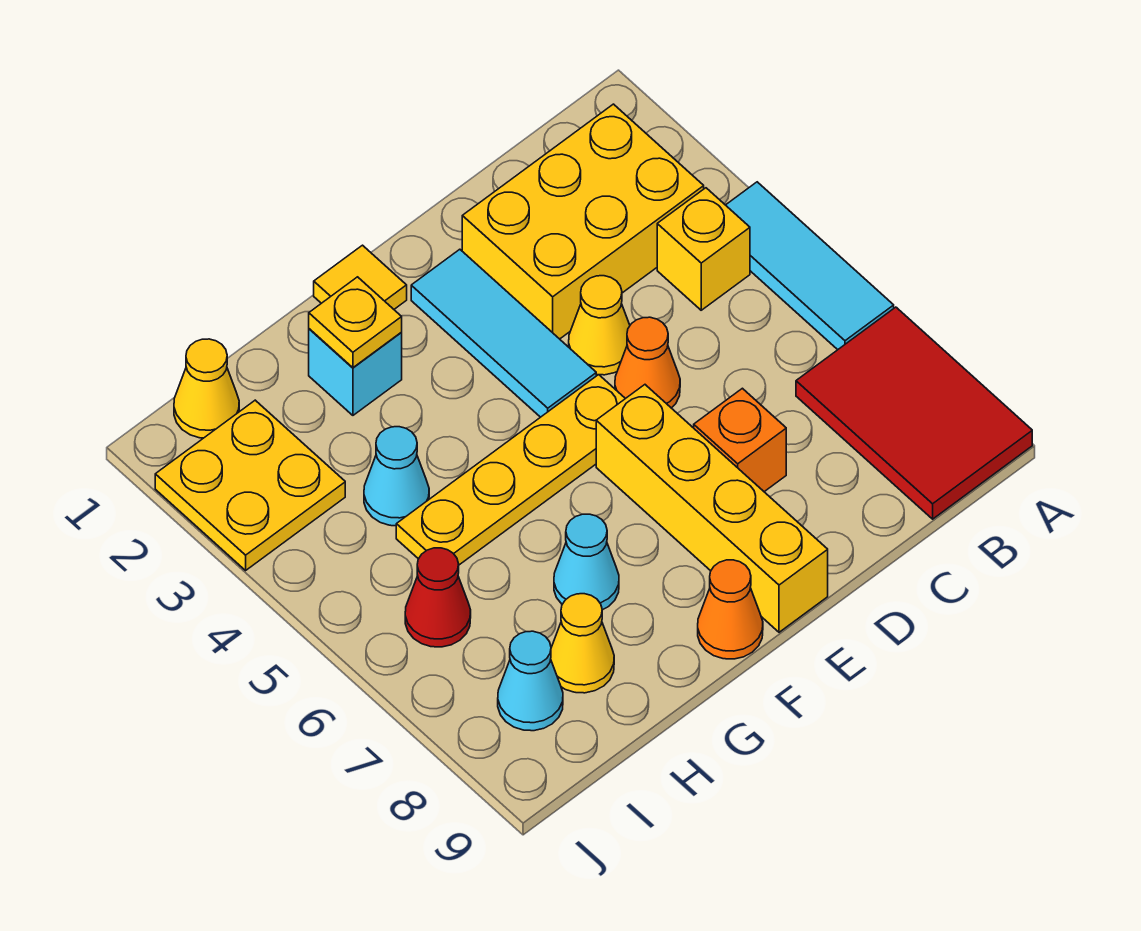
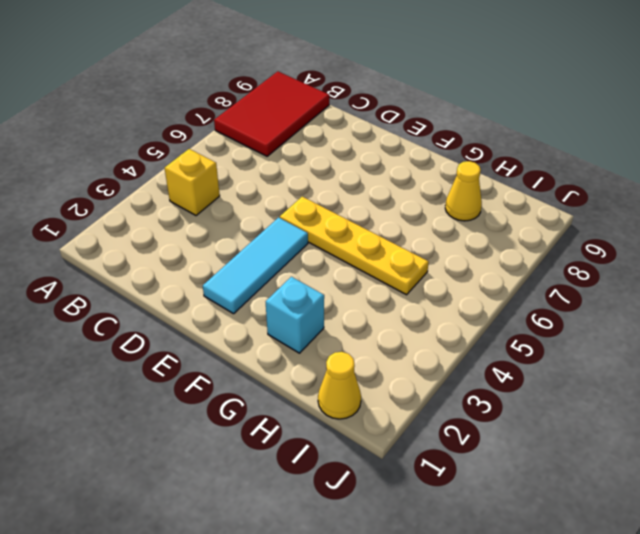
none -> cyan 1x3 tile [726,182,894,350]
none -> yellow 2x3 brick [462,104,704,339]
none -> yellow 1x1 cone [569,276,630,375]

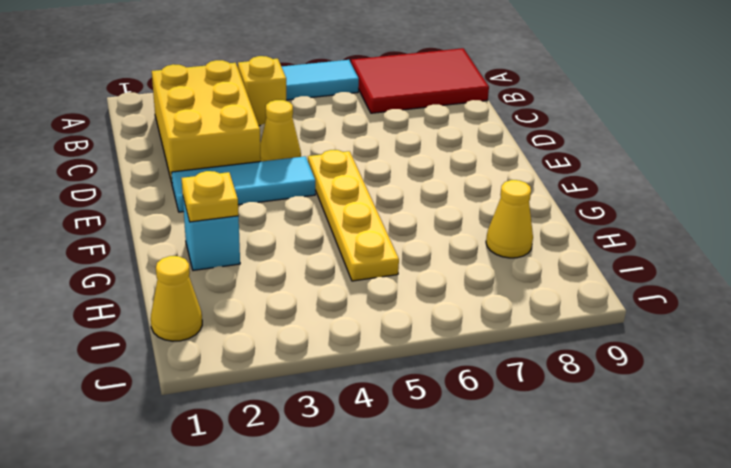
none -> orange 1x1 cone [615,317,680,408]
none -> orange 1x1 brick [694,388,786,492]
none -> yellow 1x4 brick [596,385,828,632]

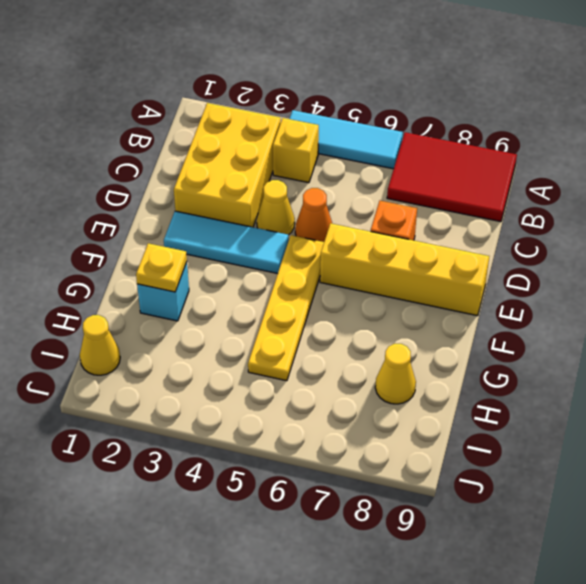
none -> yellow 1x1 tile [314,245,407,309]
none -> orange 1x1 cone [698,560,763,659]
none -> cyan 1x1 cone [554,514,619,610]

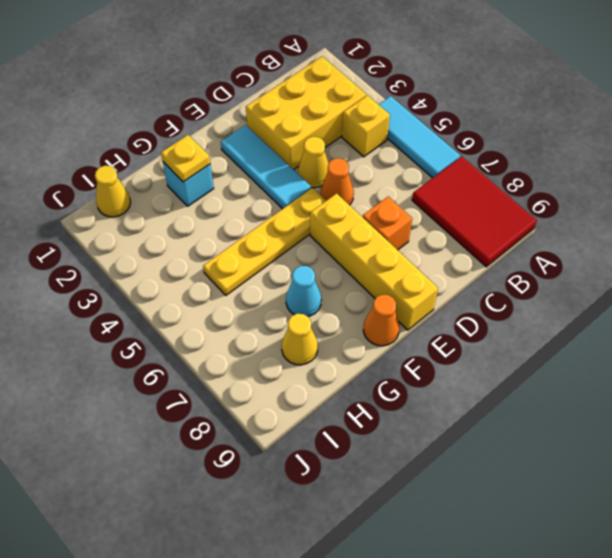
none -> yellow 1x1 tile [314,245,407,309]
none -> cyan 1x1 cone [364,427,429,526]
none -> yellow 2x2 plate [155,400,345,570]

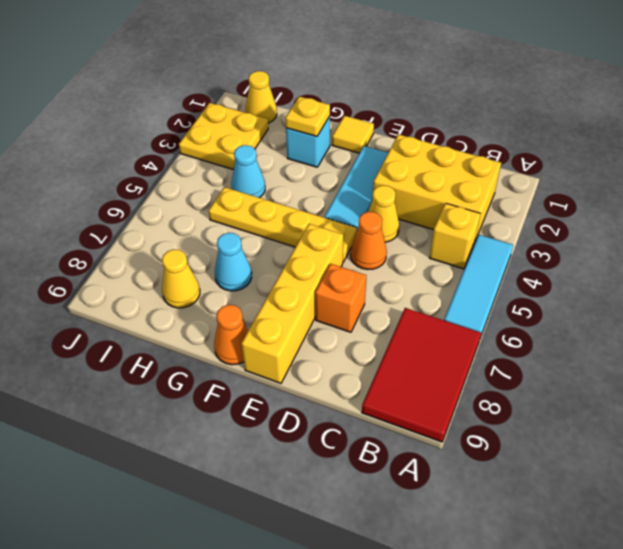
none -> red 1x1 cone [405,548,471,647]
none -> cyan 1x1 cone [498,631,563,731]

